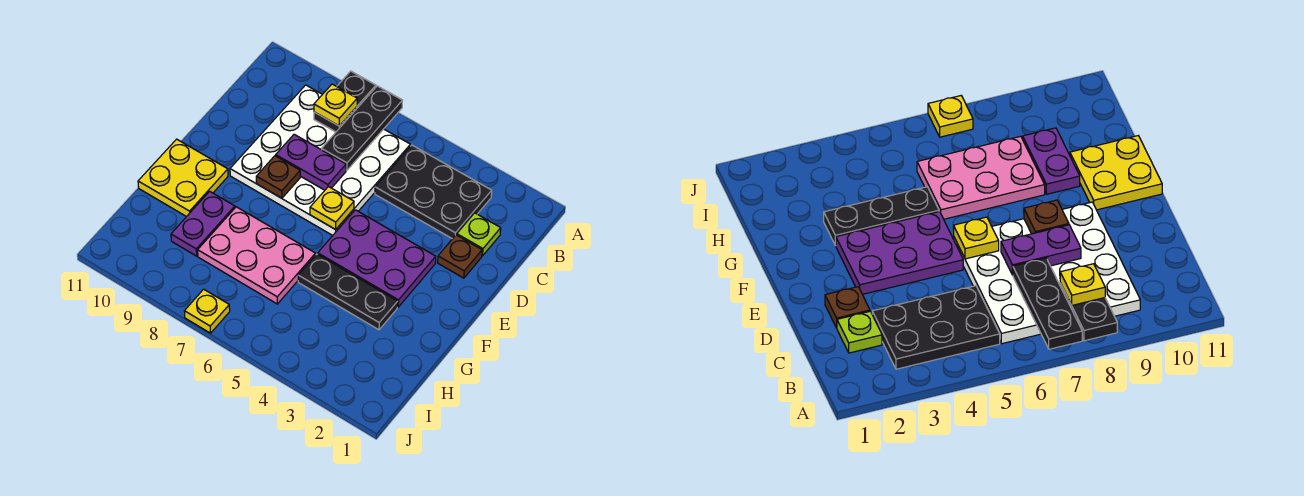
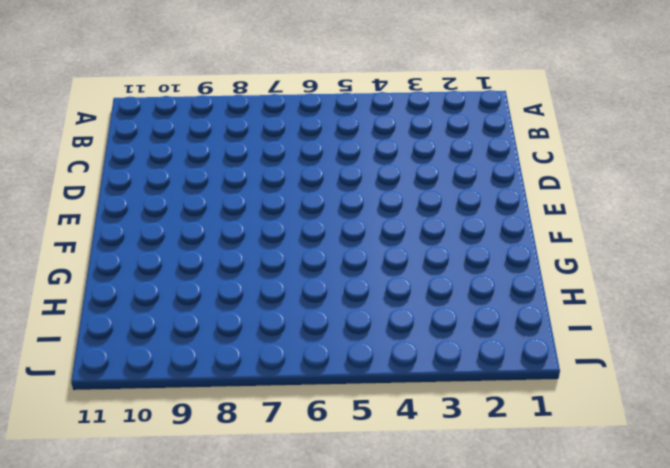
none -> black 2x3 plate [375,145,492,239]
none -> white 4x4 plate [230,85,410,235]
none -> lime 1x1 plate [457,213,501,256]

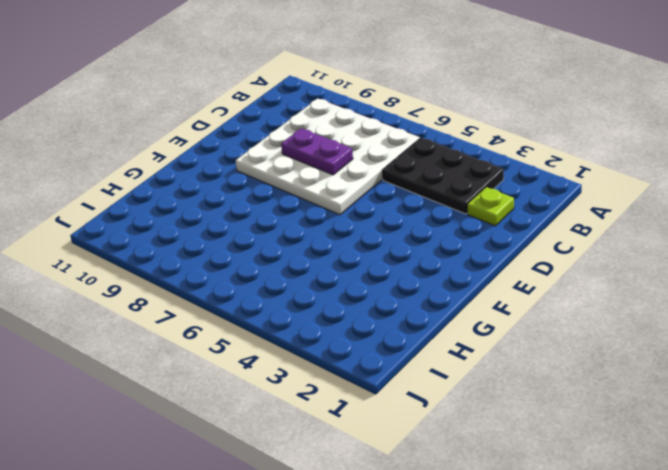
none -> brown 1x1 plate [438,235,482,278]
none -> purple 2x3 plate [318,210,436,307]
none -> yellow 2x2 plate [138,139,228,217]

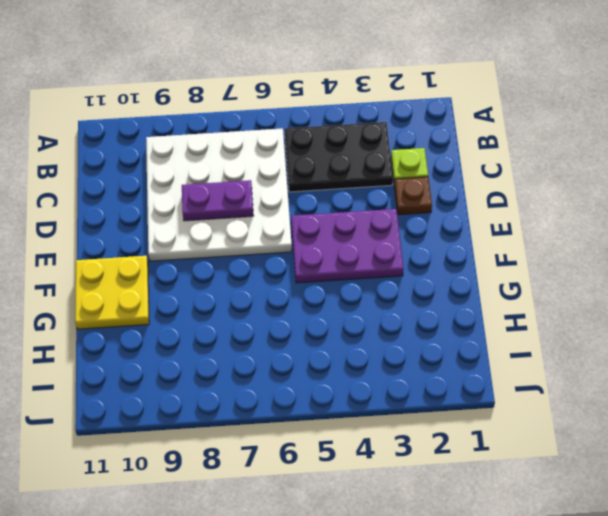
none -> black 1x3 plate [298,254,398,330]
none -> pink 2x3 plate [198,207,316,304]
none -> purple 1x2 plate [171,191,235,256]

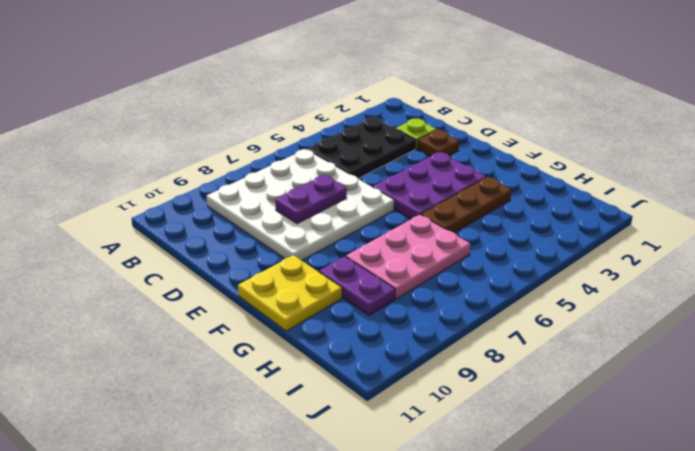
brown 1x3 plate [421,177,511,233] -> black 1x3 plate [298,254,398,330]
none -> yellow 1x1 plate [184,289,230,333]
none -> black 1x3 plate [322,86,403,170]
none -> black 1x2 plate [314,71,376,132]

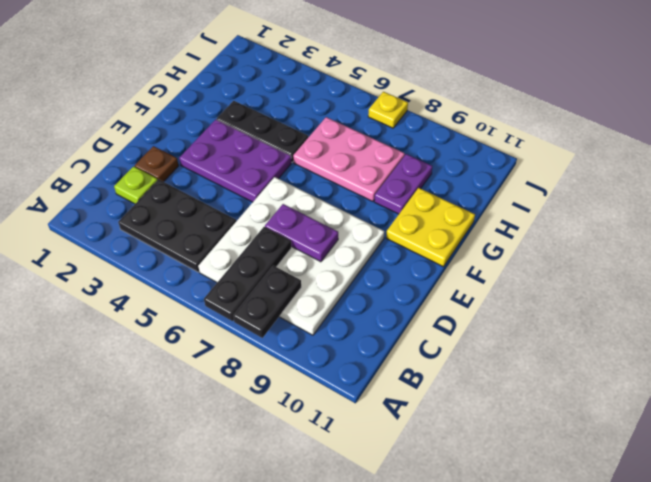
none -> yellow 1x1 plate [310,187,354,230]
none -> brown 1x1 plate [256,156,300,198]
none -> yellow 1x1 plate [314,84,357,126]

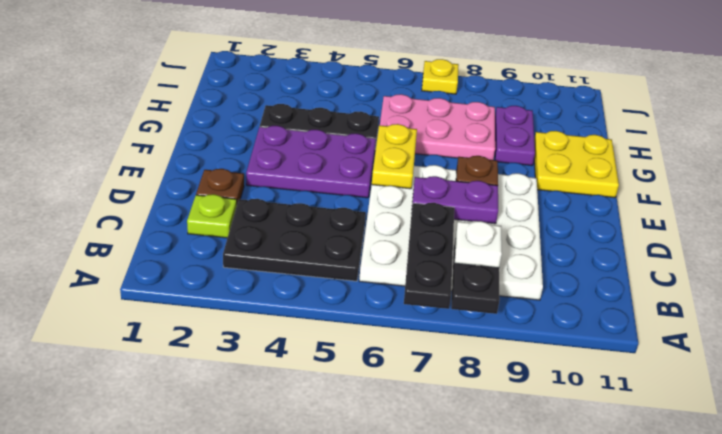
white 1x1 plate [455,221,502,268] -> yellow 1x1 plate [314,84,357,126]
yellow 1x2 plate [372,124,417,189] -> yellow 1x1 plate [310,187,354,230]

